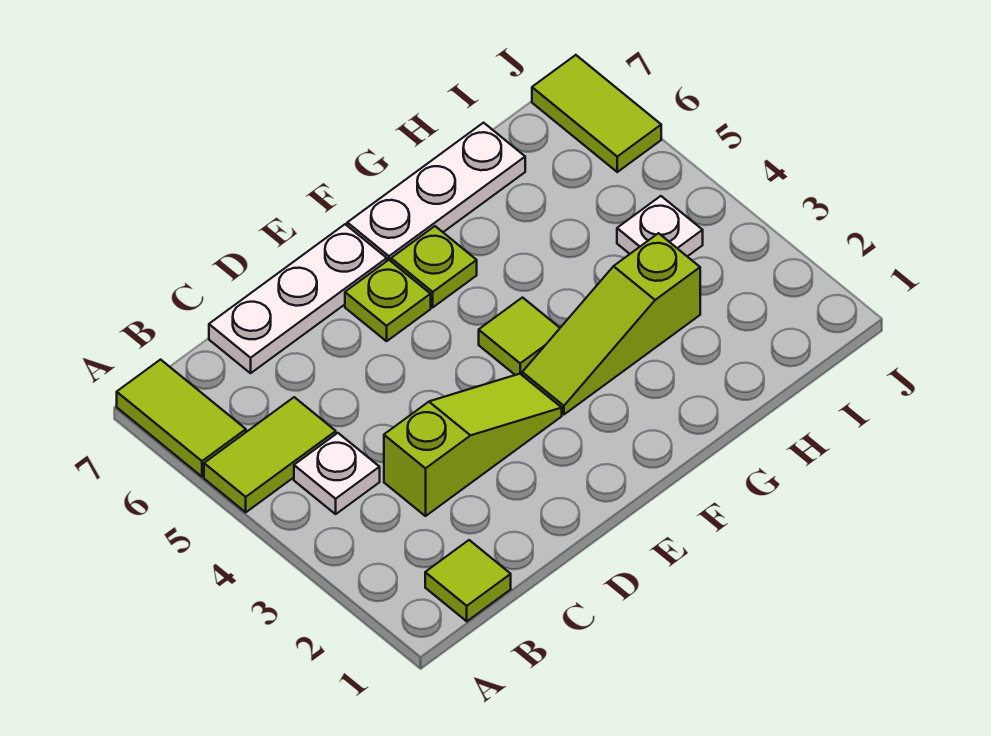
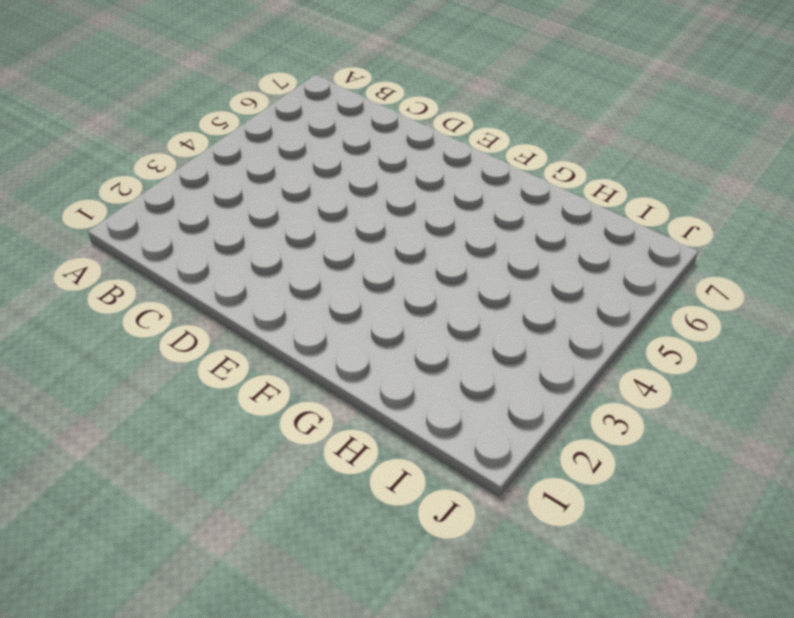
none -> lime 1x2 tile [204,397,336,512]
none -> lime 1x2 tile [117,360,246,477]
none -> lime 1x1 tile [425,540,511,621]

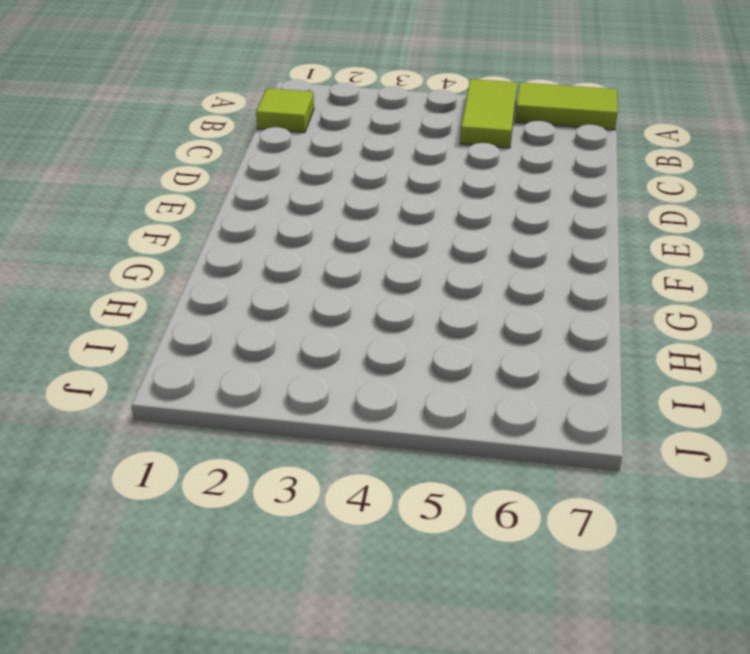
none -> white 1x1 plate [294,433,380,514]
none -> lime 1x3 slope [384,374,562,516]
none -> white 1x3 plate [209,224,387,373]

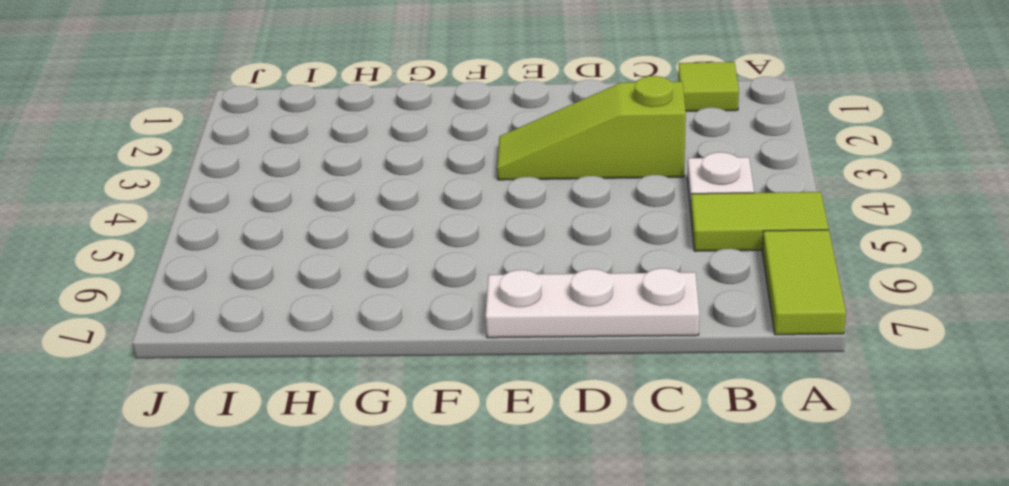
none -> lime 1x1 plate [345,260,431,341]
none -> lime 1x3 slope [522,233,700,414]
none -> lime 1x1 tile [479,298,560,375]

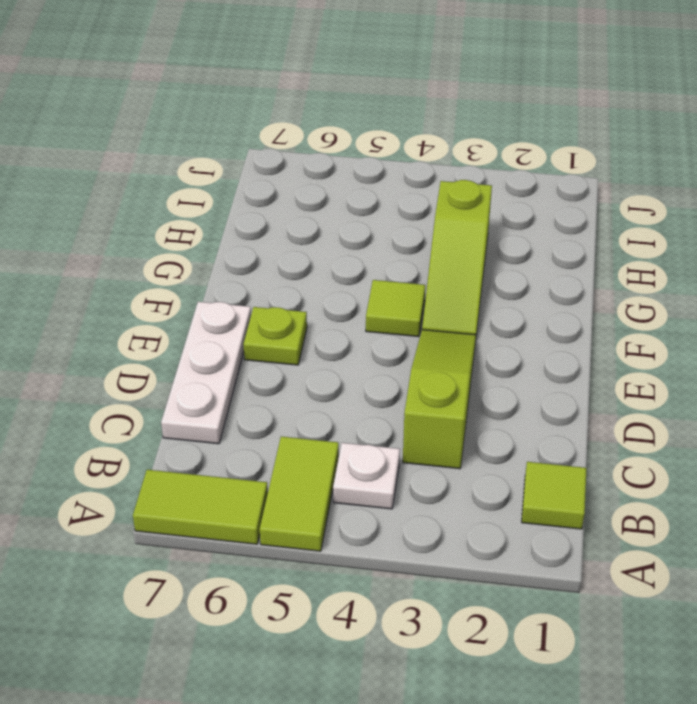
none -> lime 1x1 plate [391,226,477,307]
none -> white 1x3 plate [347,123,525,261]
none -> white 1x1 plate [617,196,703,256]

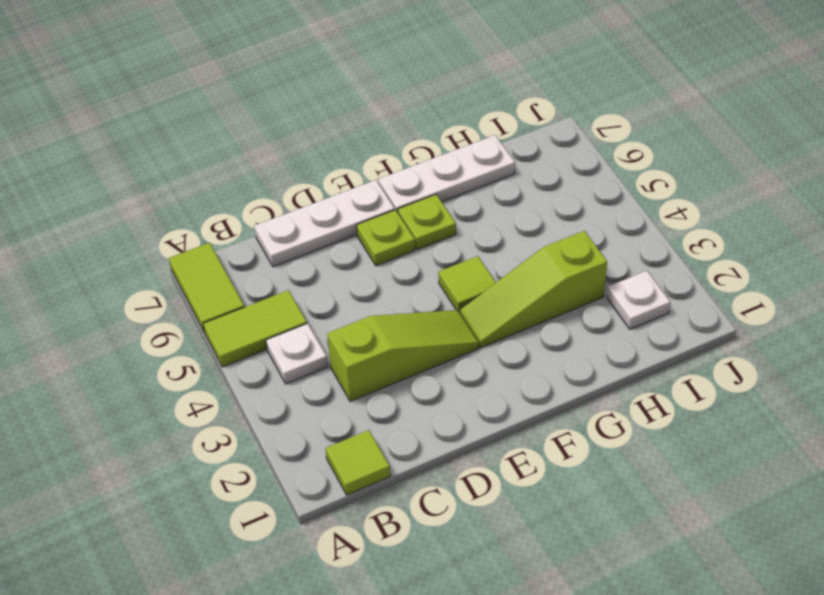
white 1x1 plate [607,271,670,329] -> white 1x1 plate moved to [617,196,703,256]
none -> lime 1x2 tile [532,55,661,172]

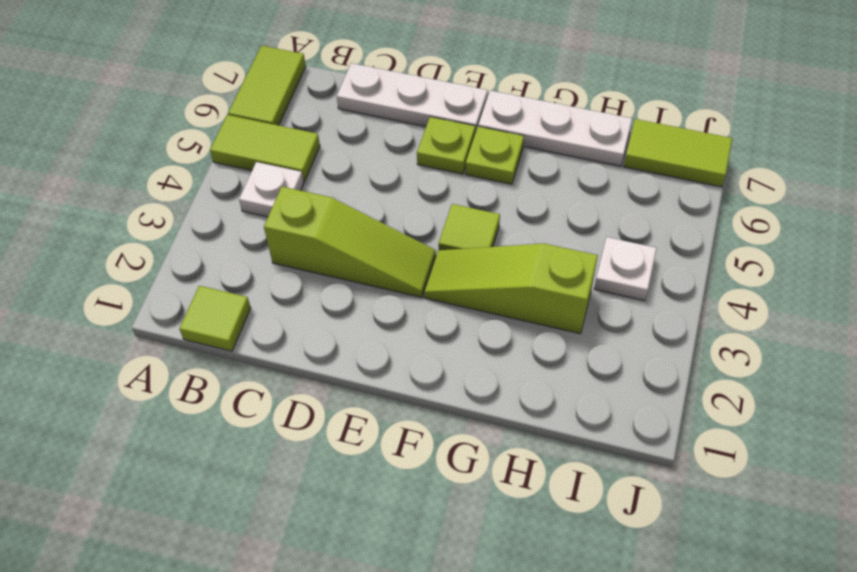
lime 1x2 tile [624,119,732,187] -> lime 1x2 tile turned to [532,55,661,172]

